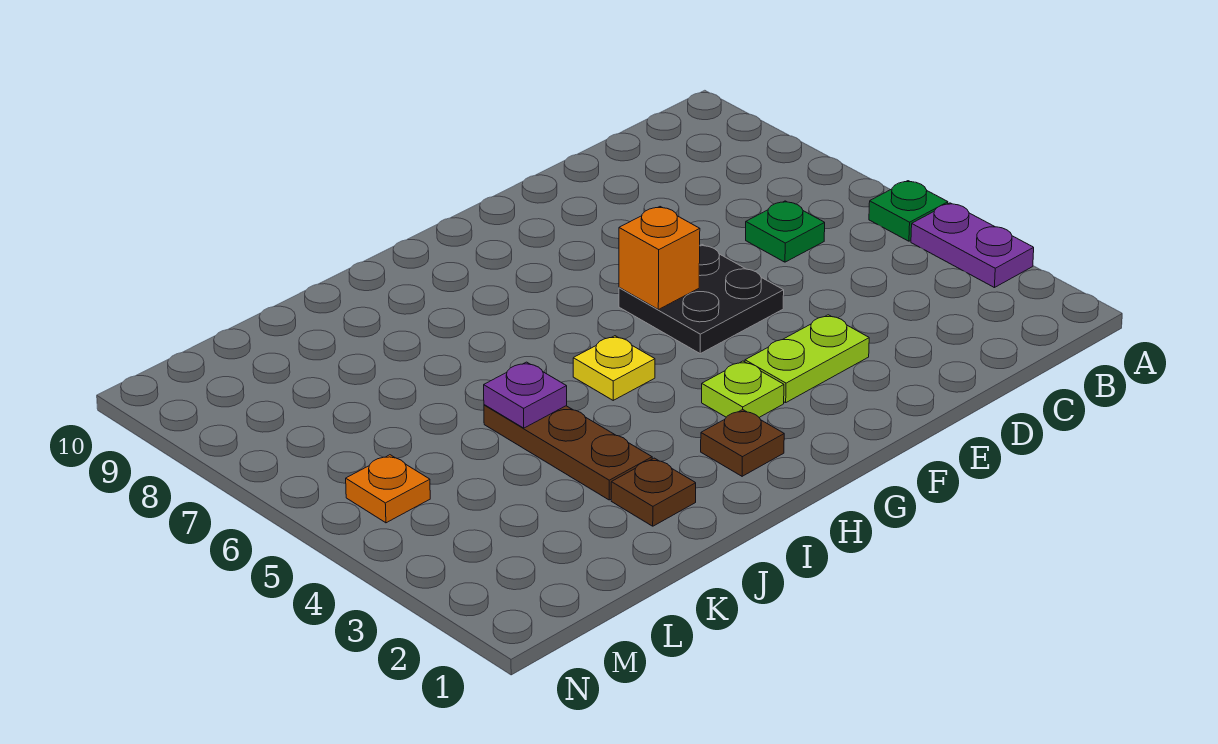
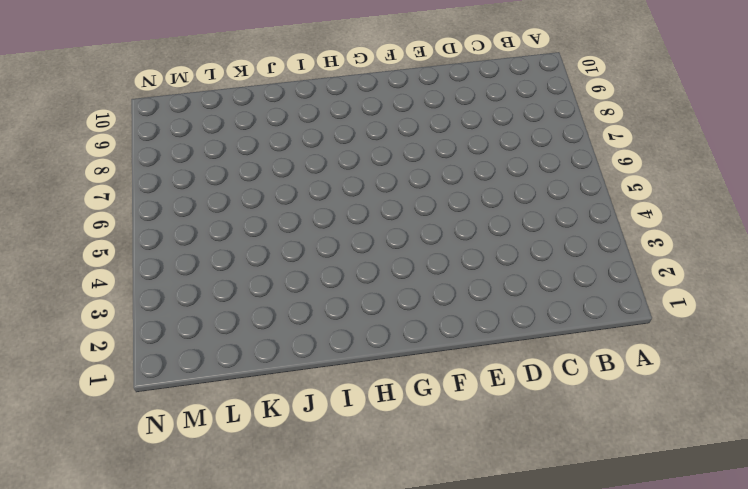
none -> purple 1x2 plate [911,203,1034,288]
none -> green 1x1 plate [869,181,948,241]
none -> green 1x1 plate [746,201,825,262]

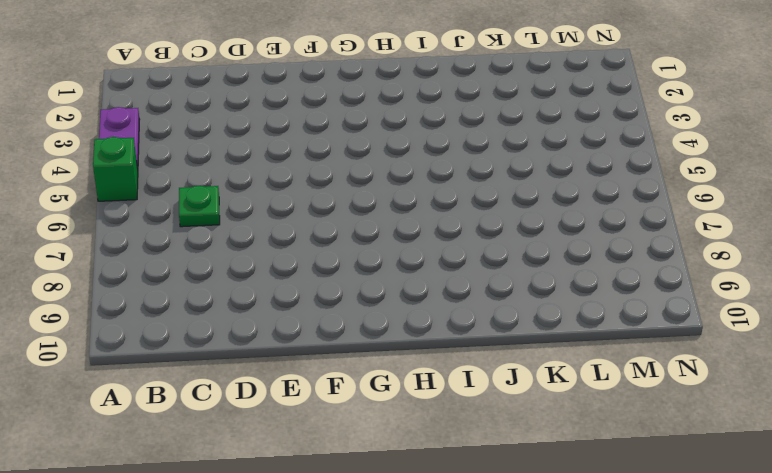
green 1x1 brick [93,137,138,201] -> green 1x1 plate [869,181,948,241]
none -> lime 1x2 plate [745,315,869,403]
none -> black 2x2 plate [619,245,784,354]
none -> lime 1x1 plate [702,361,784,418]

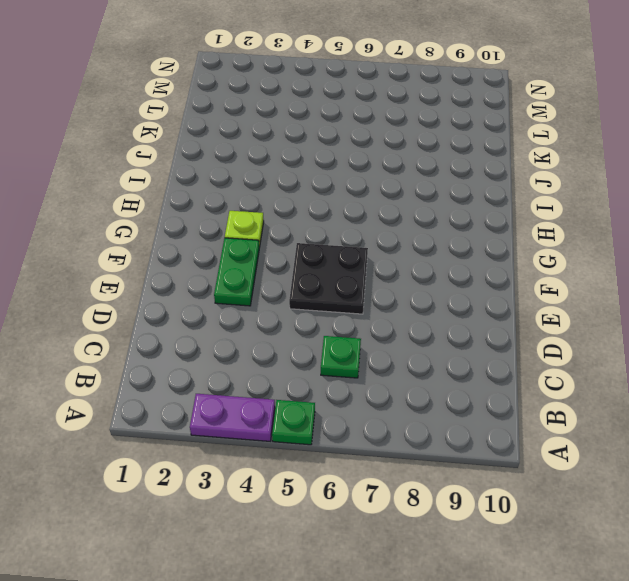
green 1x2 plate [214,238,260,306] -> lime 1x2 plate [745,315,869,403]
none -> brown 1x1 plate [701,410,784,476]
none -> yellow 1x1 plate [573,336,655,400]
none -> brown 1x1 plate [611,458,696,526]

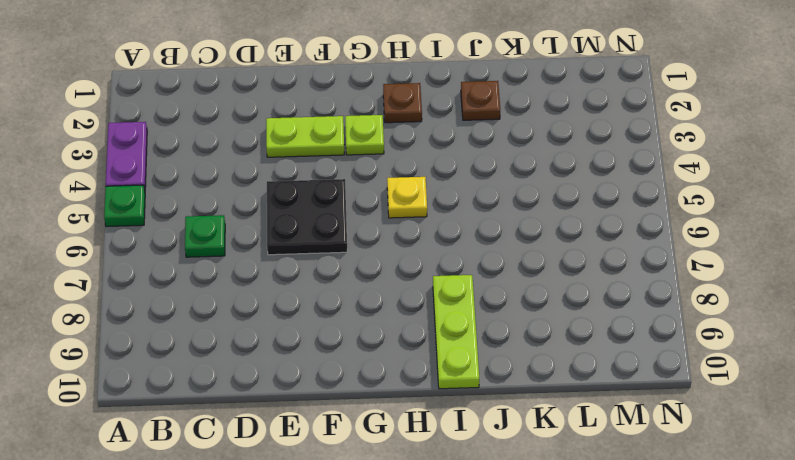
lime 1x3 plate [433,275,479,389] -> none
none -> brown 1x3 plate [484,405,652,500]
none -> orange 1x1 plate [346,455,430,523]
none -> orange 1x1 brick [619,207,700,310]

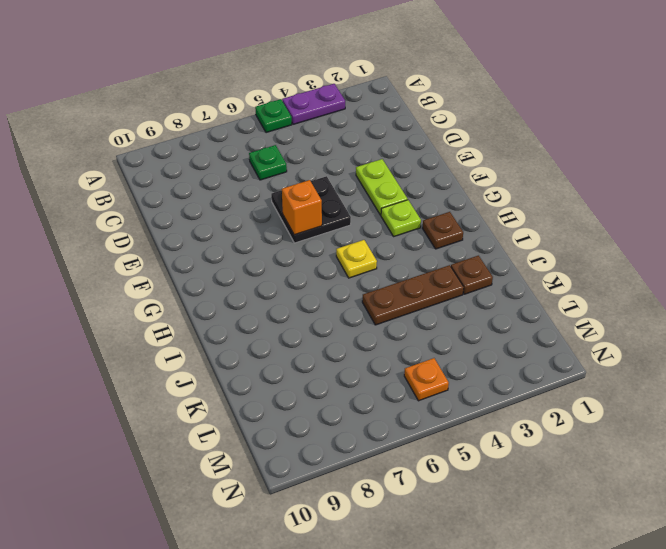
none -> purple 1x1 plate [484,362,567,428]

